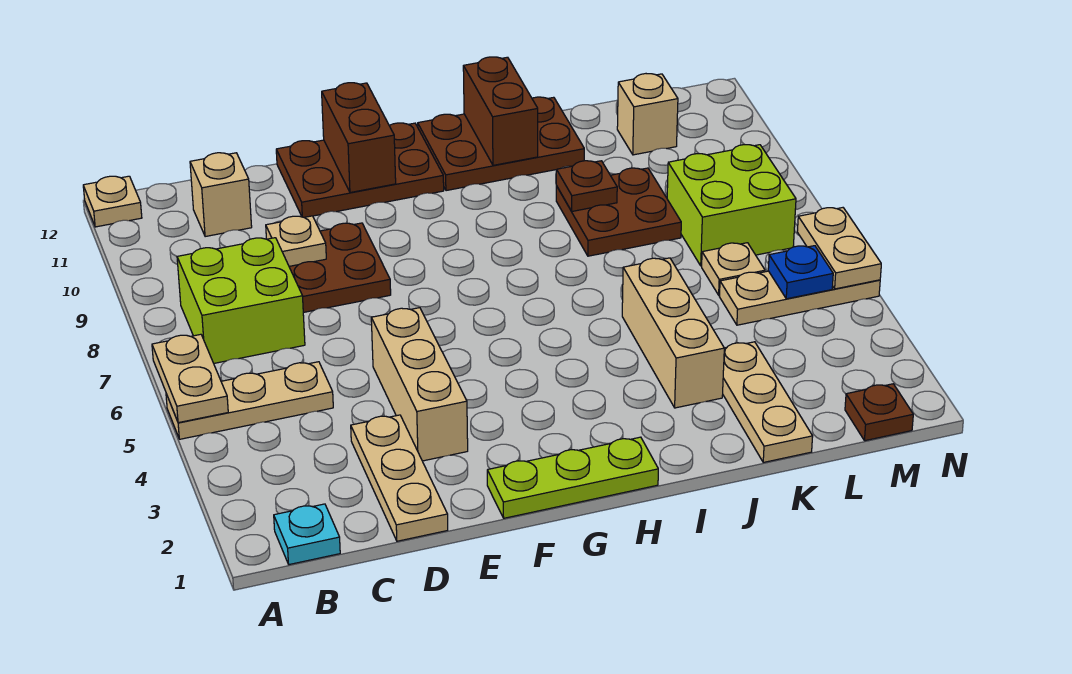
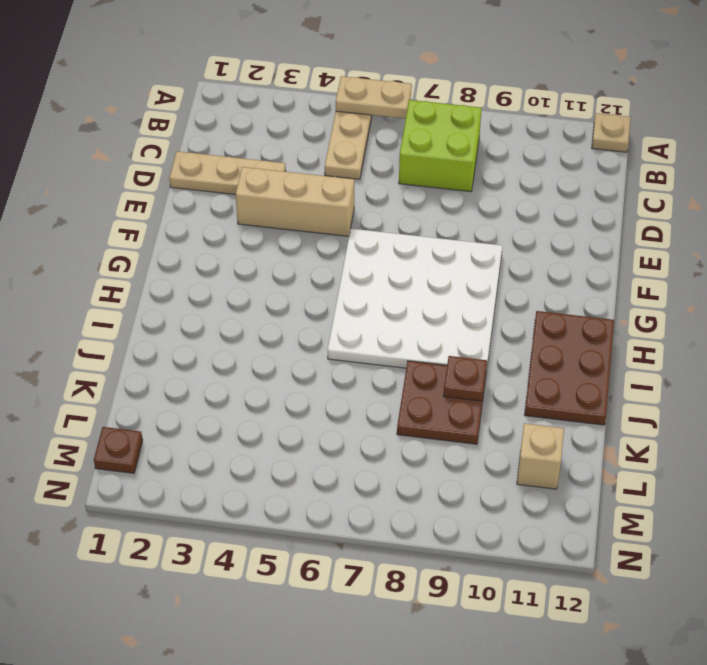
white 4x4 plate [328,229,502,372] -> none
none -> cyan 1x1 plate [274,504,340,565]
none -> tan 1x1 brick [190,153,252,237]
none -> brown 2x2 plate [289,223,391,313]

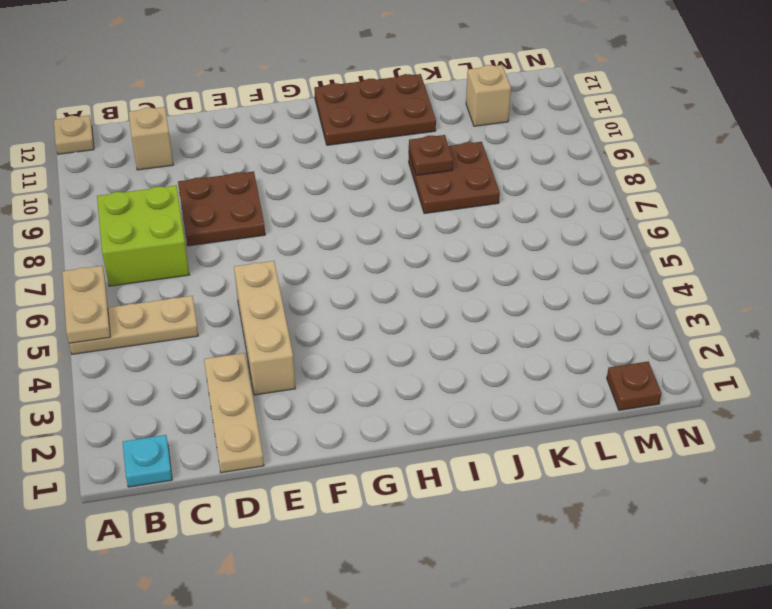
none -> brown 2x3 plate [276,123,444,217]
none -> lime 1x3 plate [487,437,658,518]
none -> tan 1x3 brick [622,258,724,408]

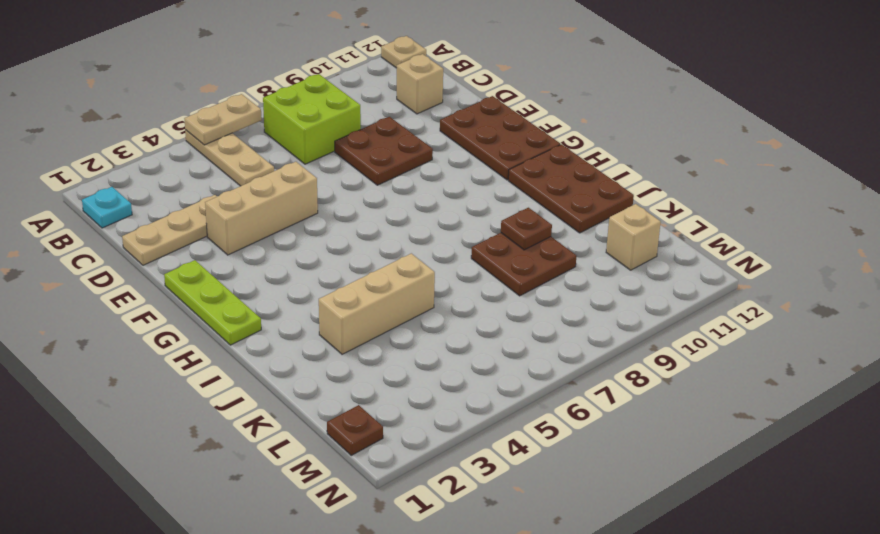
none -> tan 1x3 plate [723,342,813,462]
none -> tan 1x3 plate [719,271,880,325]
none -> tan 1x1 plate [702,243,765,295]

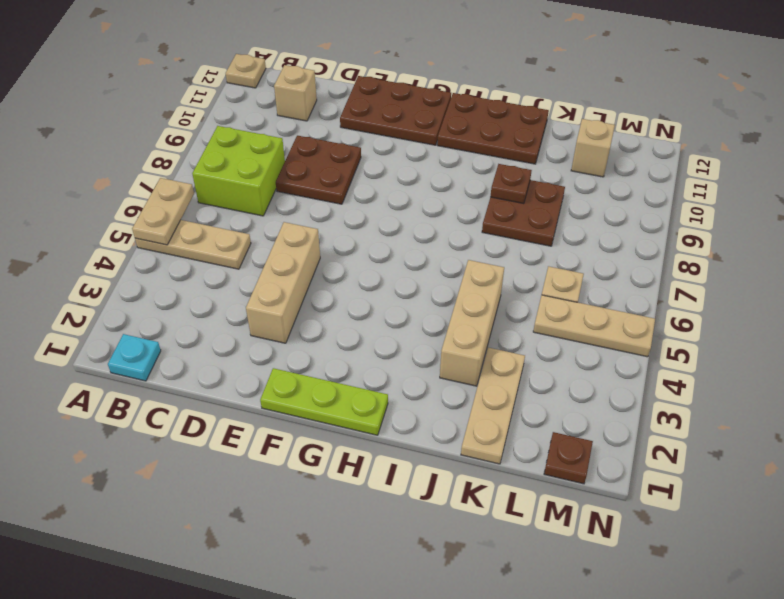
none -> tan 1x3 plate [351,415,448,541]
none -> lime 2x2 brick [667,145,796,266]
none -> tan 1x1 plate [266,216,326,266]

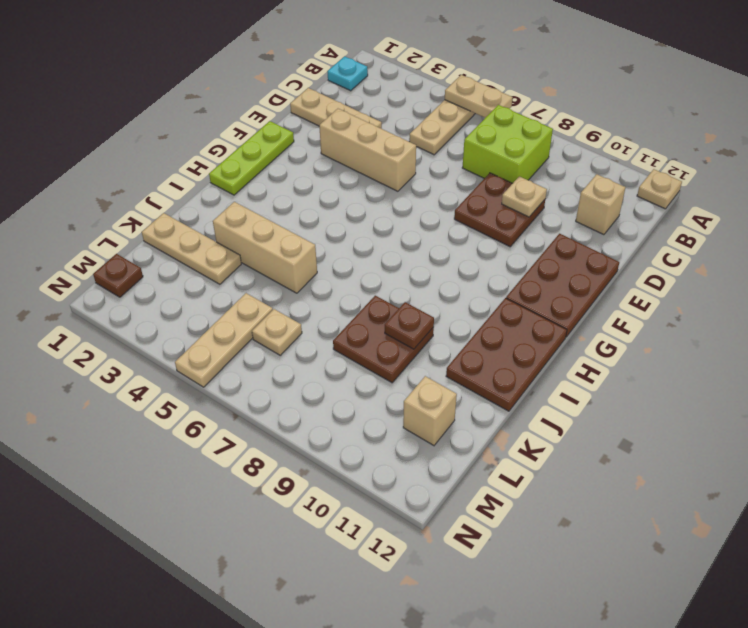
none -> lime 2x2 brick [667,145,796,266]
none -> brown 1x2 brick [322,83,396,193]
none -> brown 1x2 brick [463,57,538,165]

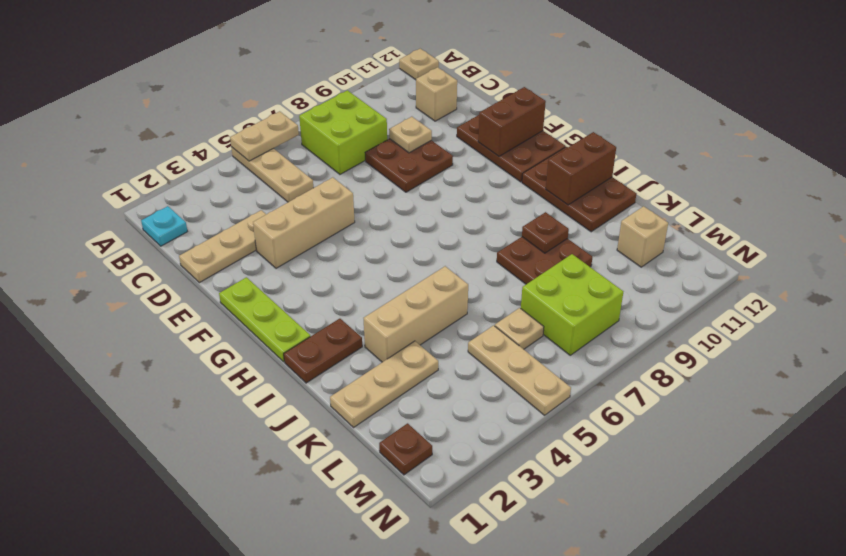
brown 1x2 plate [284,319,362,383] -> none
none -> blue 1x1 plate [768,246,833,299]
none -> tan 1x2 plate [797,208,881,289]

